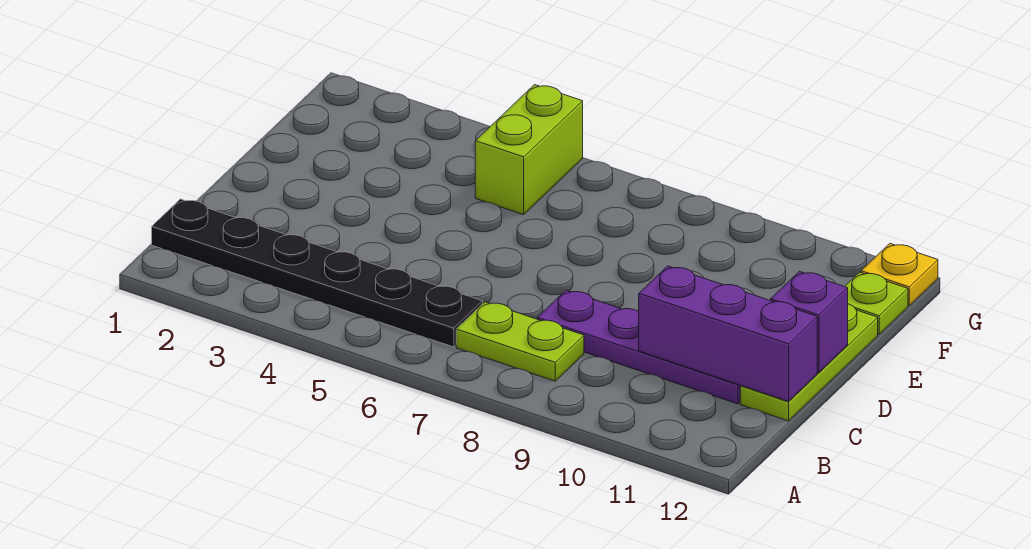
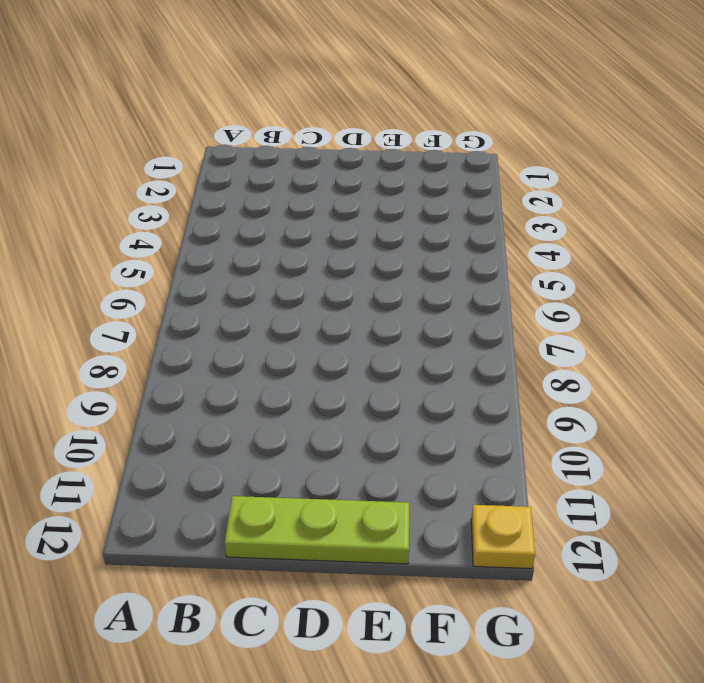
none -> black 1x6 plate [152,199,483,347]
none -> lime 1x2 plate [456,302,584,381]

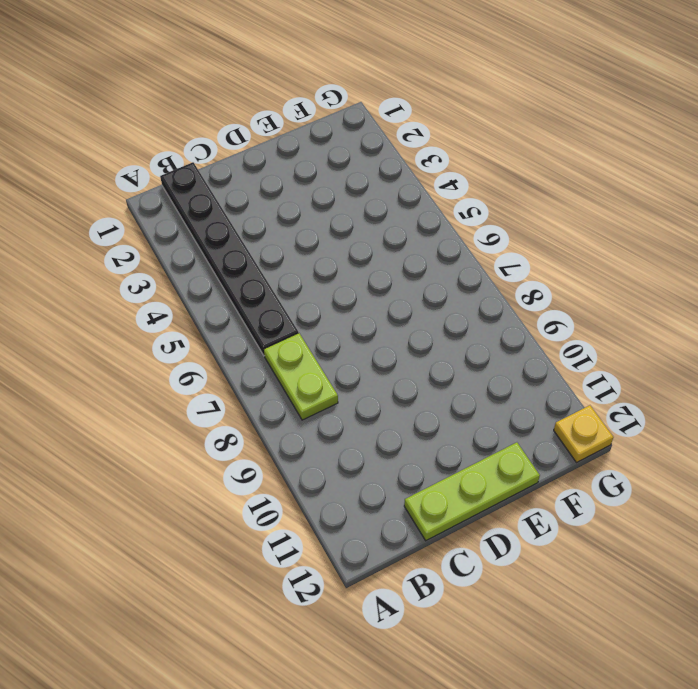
none -> purple 1x4 plate [537,290,740,404]
none -> lime 1x2 brick [475,85,583,215]

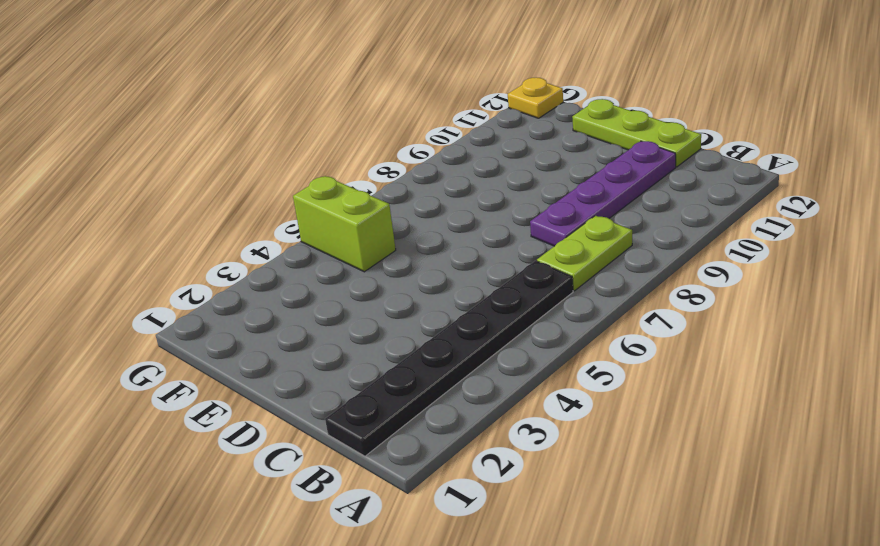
none -> lime 1x1 plate [845,272,908,334]
none -> purple 1x3 brick [639,266,817,402]

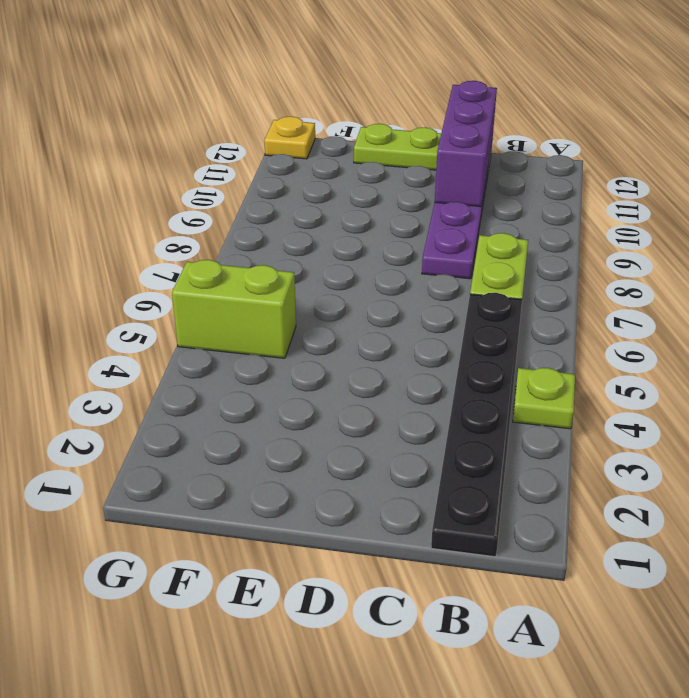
lime 1x1 plate [513,368,575,429] -> lime 1x1 plate moved to [845,272,908,334]
none -> purple 1x1 brick [771,271,848,373]

